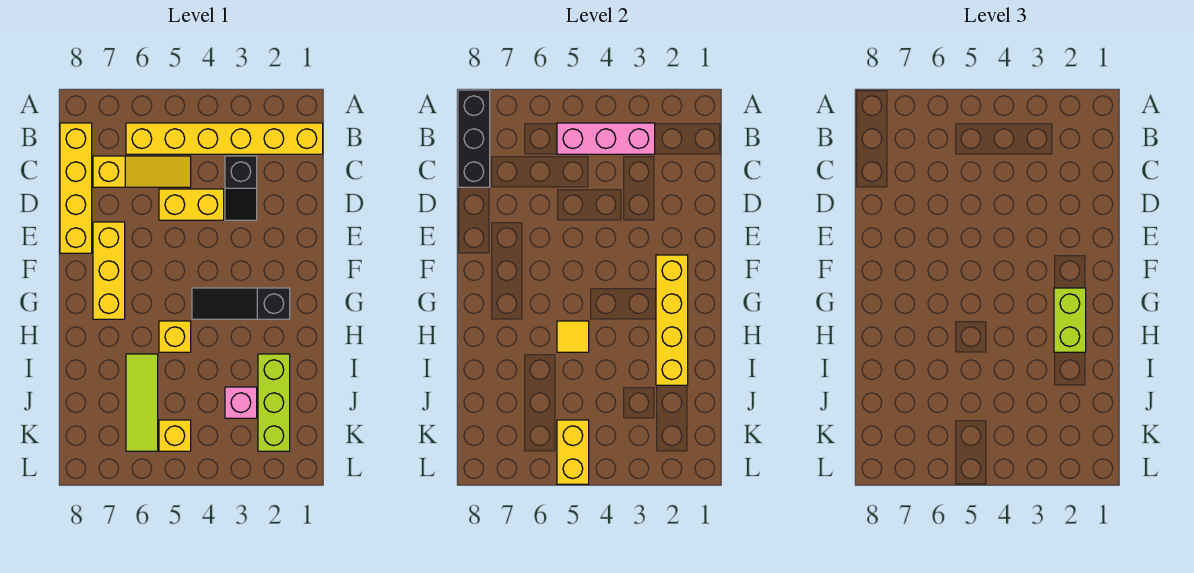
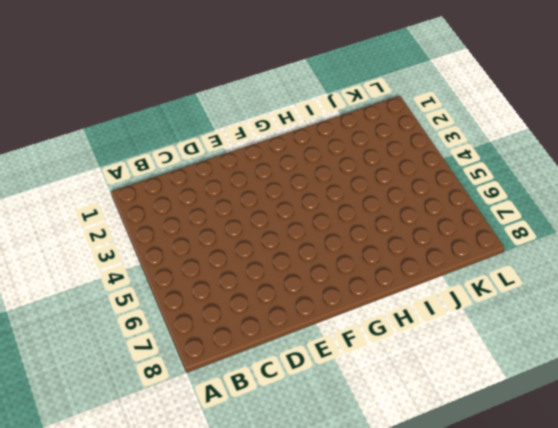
none -> yellow 1x6 brick [126,123,323,154]
none -> yellow 1x4 brick [60,123,92,253]
none -> black 1x2 slope [225,156,257,220]

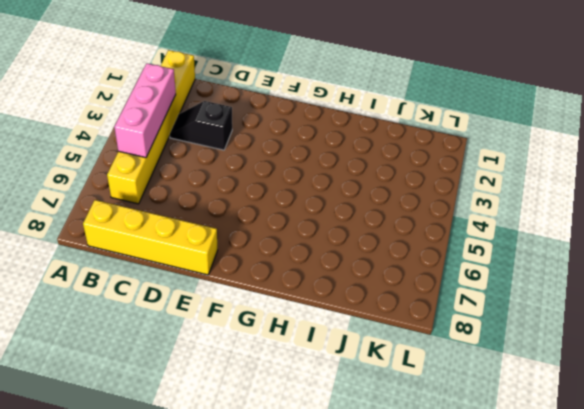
black 1x2 slope [170,101,232,150] -> black 1x2 slope turned to [225,156,257,220]
none -> yellow 1x3 slope [93,156,191,187]
none -> yellow 1x2 brick [159,189,224,220]
none -> yellow 1x3 brick [93,222,125,319]

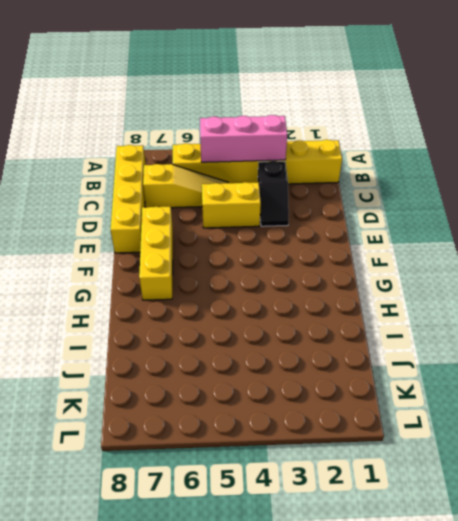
none -> black 1x3 slope [192,288,290,319]
none -> yellow 1x1 brick [159,321,191,352]
none -> lime 1x3 brick [258,354,290,451]

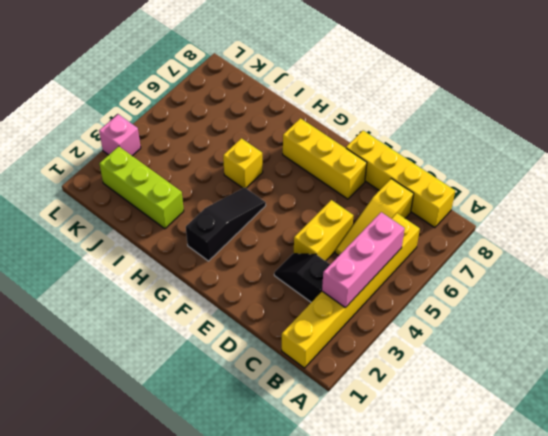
pink 1x1 brick [99,114,141,156] -> pink 1x1 brick moved to [225,387,257,418]
none -> lime 1x3 tile [126,354,158,451]
none -> yellow 1x1 brick [159,420,191,451]
none -> black 1x3 brick [458,90,490,187]

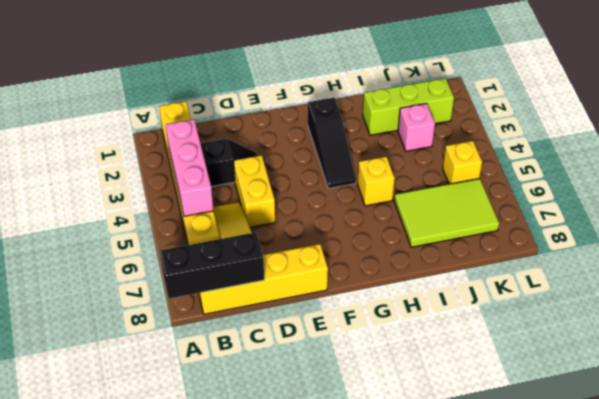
lime 2x3 tile [394,179,499,247] -> lime 1x3 tile [126,354,158,451]
none -> yellow 1x3 brick [93,222,125,319]
none -> yellow 1x4 brick [656,255,688,385]
none -> yellow 1x1 tile [557,321,589,352]

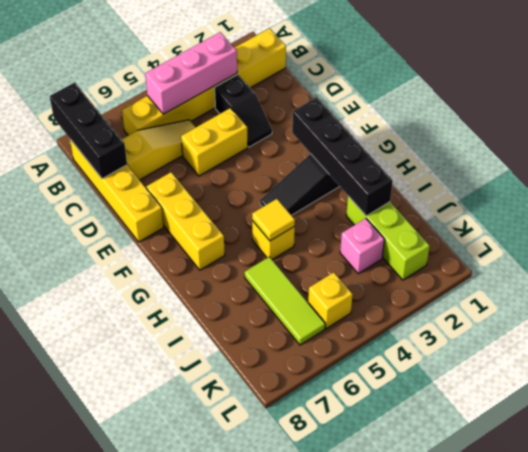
black 1x4 brick [292,97,393,216] -> yellow 1x4 brick [656,255,688,385]
none -> yellow 1x2 brick [557,420,589,484]
none -> lime 1x2 brick [1054,288,1086,352]

